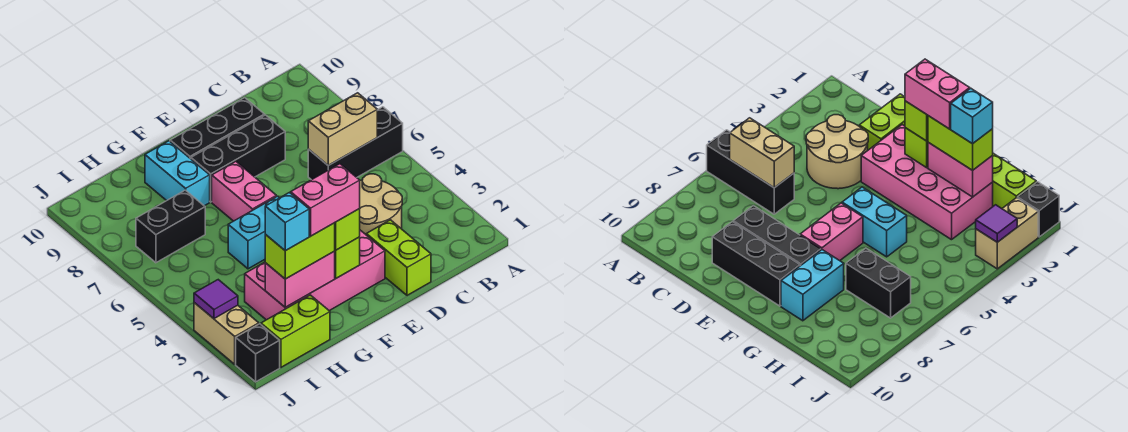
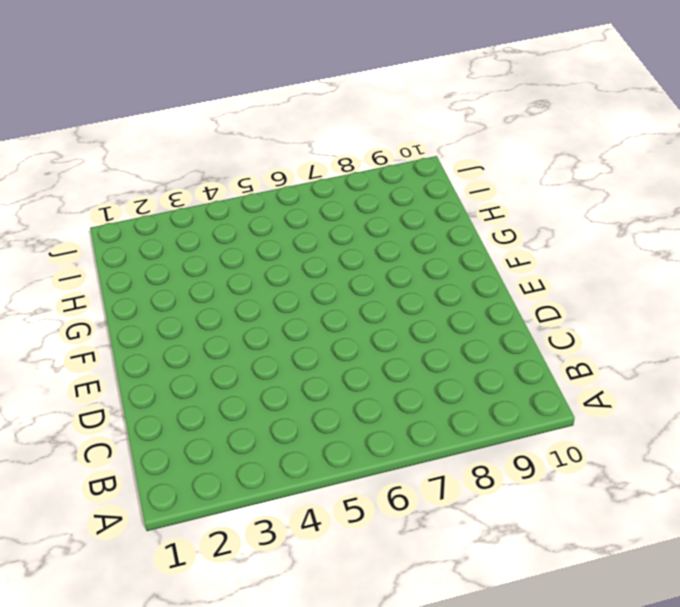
none -> black 1x3 brick [308,107,403,180]
none -> tan 2x2 round brick [360,174,402,234]
none -> lime 1x2 brick [366,220,431,295]

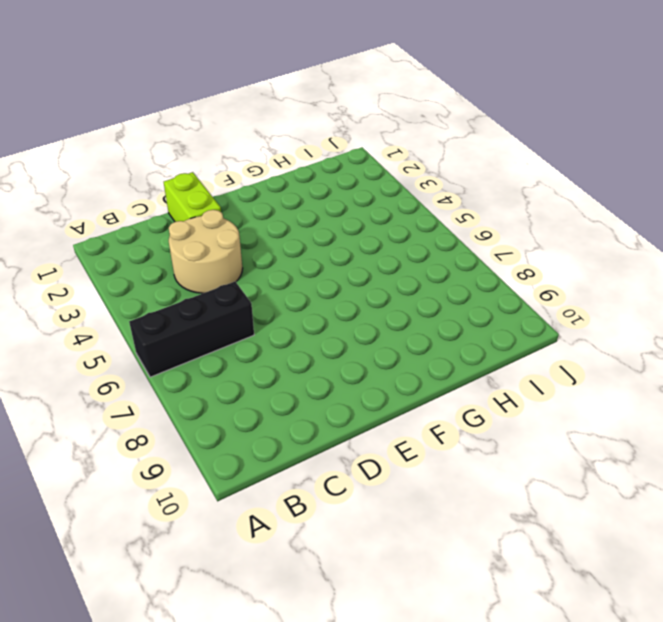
none -> black 1x3 brick [191,115,285,202]
none -> black 1x3 brick [170,98,265,159]
none -> pink 2x4 brick [245,230,385,320]

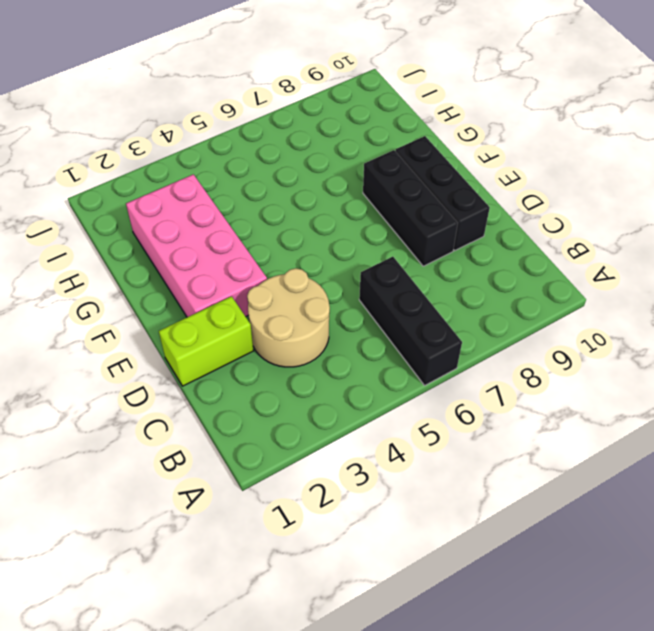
none -> cyan 1x2 brick [228,196,279,269]
none -> pink 1x2 brick [212,161,276,221]
none -> cyan 1x2 brick [145,141,210,206]

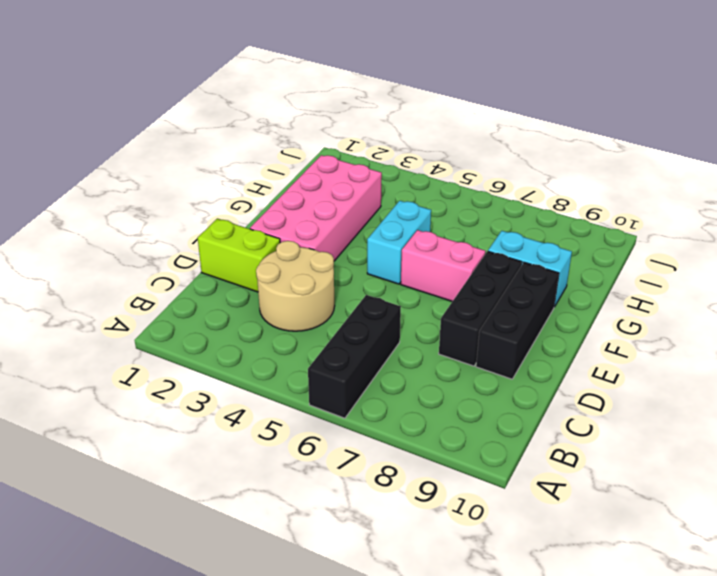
none -> lime 1x2 brick [261,295,330,367]
none -> black 1x2 brick [136,190,205,263]
none -> black 1x1 brick [236,324,280,382]

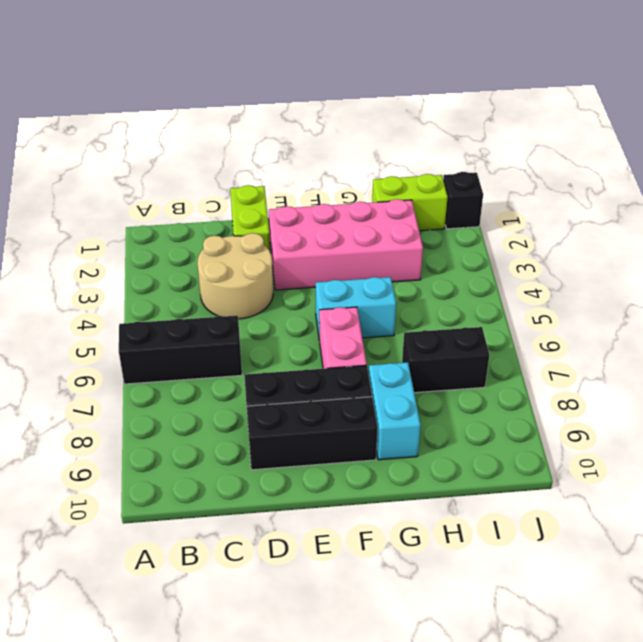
none -> tan 1x2 brick [194,303,259,364]
none -> tan 1x2 brick [308,93,377,165]
none -> lime 1x1 brick [334,237,360,278]

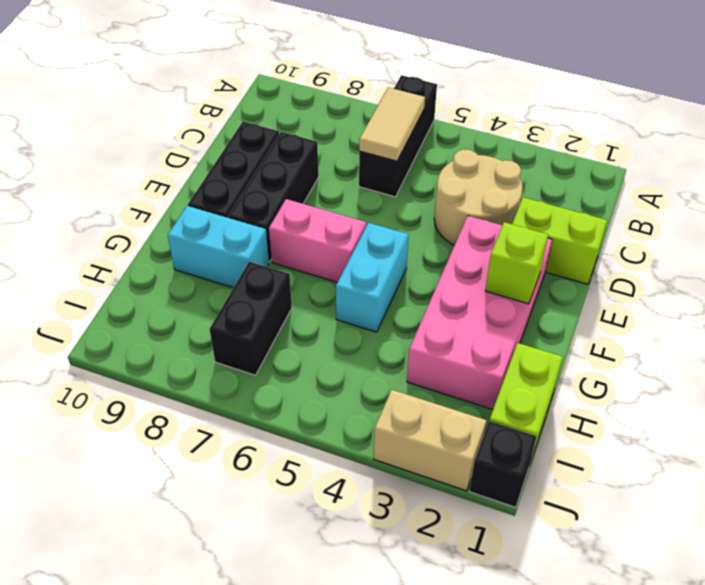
tan 1x2 tile [359,87,425,161] -> tan 1x2 brick [308,93,377,165]
none -> pink 1x2 brick [265,252,335,307]
none -> purple 1x1 tile [194,280,238,319]
none -> lime 1x1 brick [335,209,360,250]

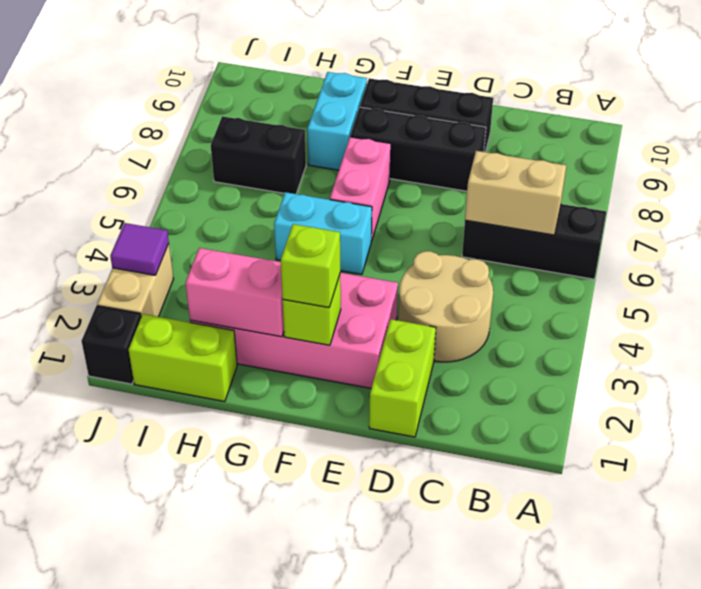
none -> lime 1x2 brick [265,223,335,279]
none -> pink 1x2 brick [291,164,360,236]
none -> cyan 1x1 brick [265,193,309,251]

